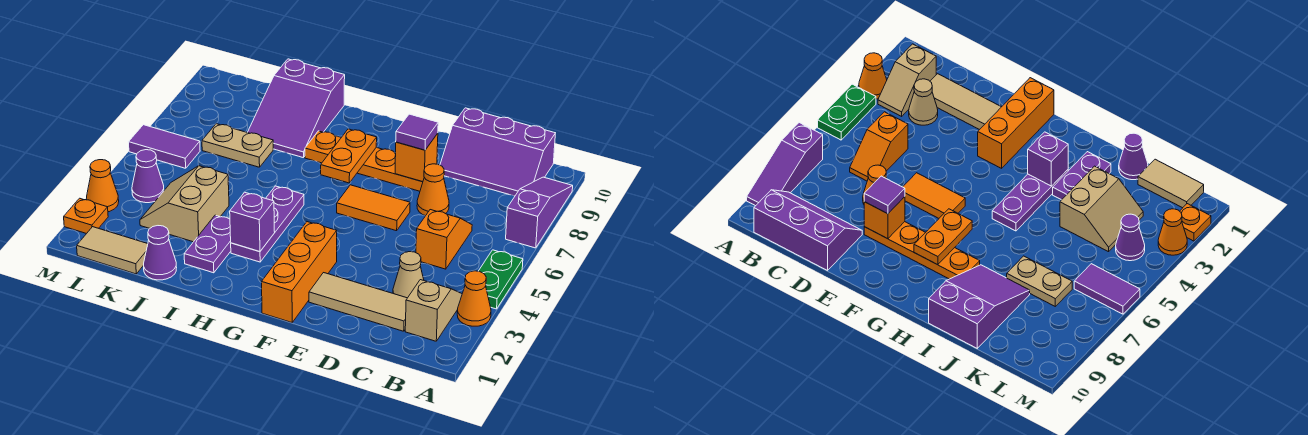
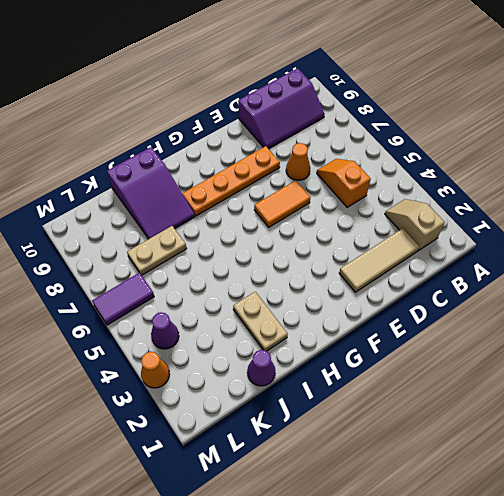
tan 1x2 plate [233,292,288,351] -> purple 1x2 plate [184,215,231,273]
none -> orange 1x1 cone [457,271,491,326]
none -> green 1x2 plate [479,250,523,309]
none -> purple 1x3 slope [506,177,573,248]

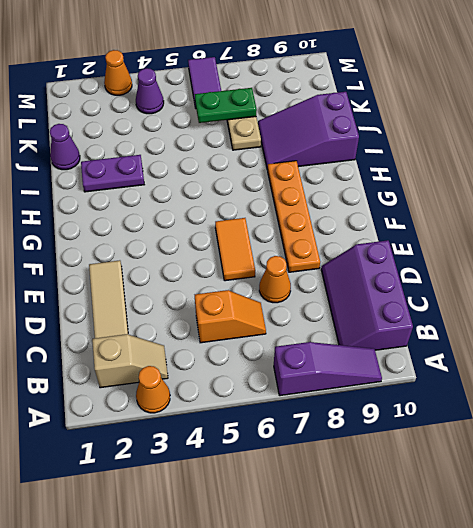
green 1x2 plate [195,88,257,123] -> green 1x2 plate moved to [479,250,523,309]
none -> tan 1x1 cone [393,252,424,298]
none -> orange 1x3 brick [262,222,337,322]
none -> purple 1x3 plate [231,186,304,262]

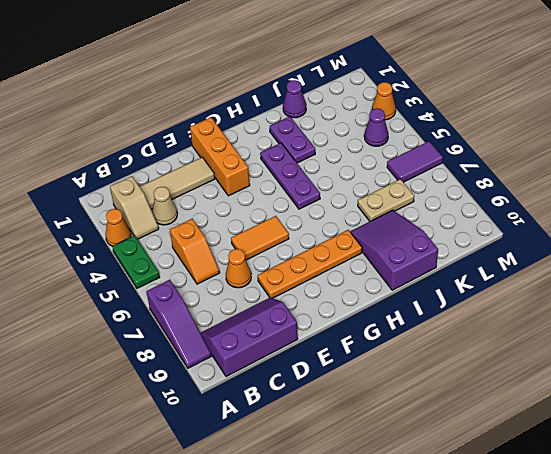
none -> tan 2x2 slope [140,166,229,242]
none -> tan 1x2 tile [77,227,148,274]
none -> orange 1x1 plate [64,198,108,234]

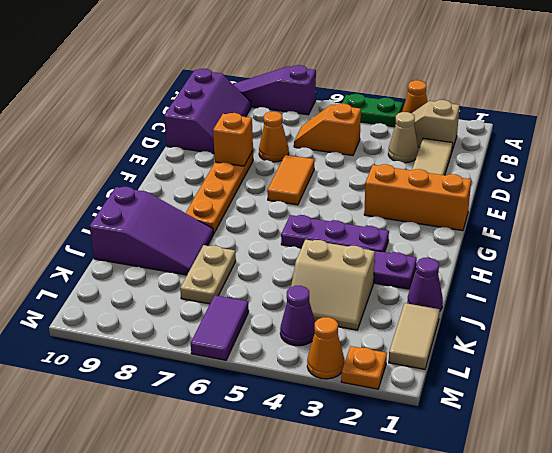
none -> orange 1x2 plate [321,129,377,183]
none -> purple 1x1 brick [230,192,275,252]
none -> purple 1x1 tile [396,114,438,150]

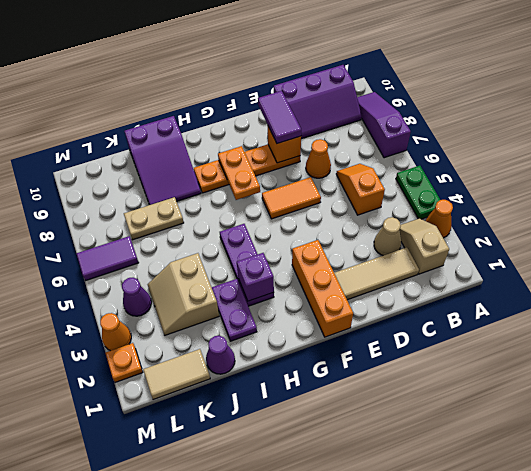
purple 1x2 tile [258,91,301,144] -> purple 1x1 tile [396,114,438,150]

